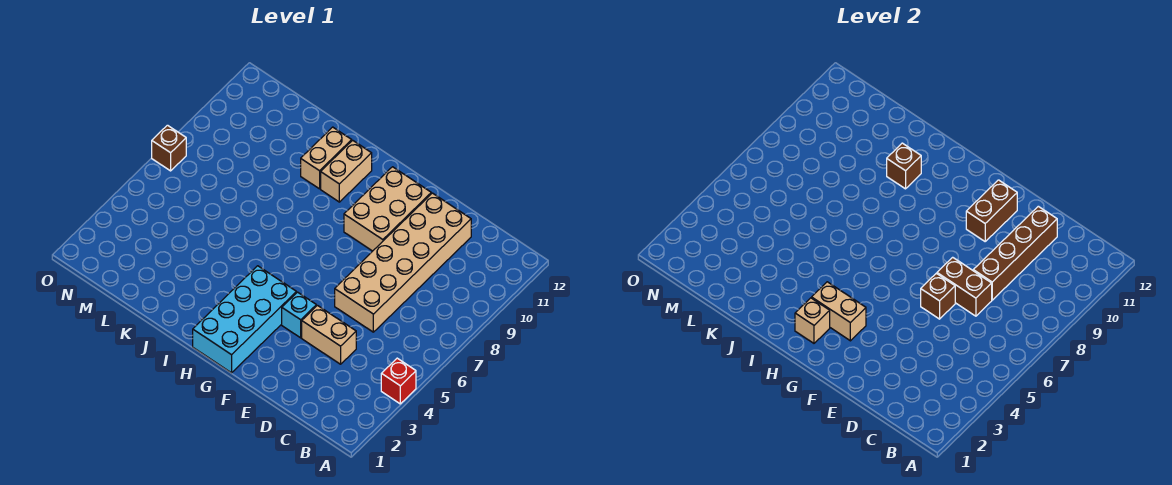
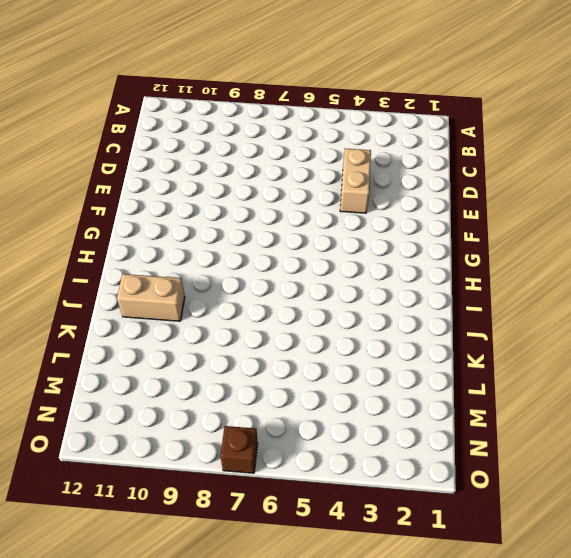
none -> red 1x1 brick [381,358,416,404]
none -> tan 2x6 brick [335,193,471,332]
none -> cyan 1x1 brick [282,292,316,338]

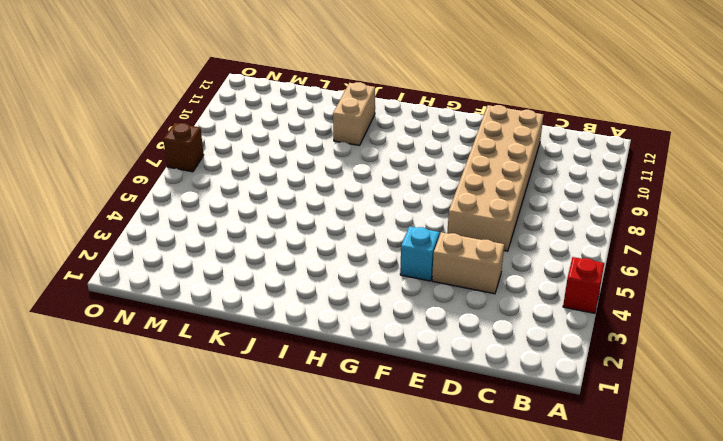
none -> tan 2x3 brick [344,167,431,251]
none -> cyan 2x4 brick [193,266,296,373]
none -> tan 1x2 brick [321,140,372,202]

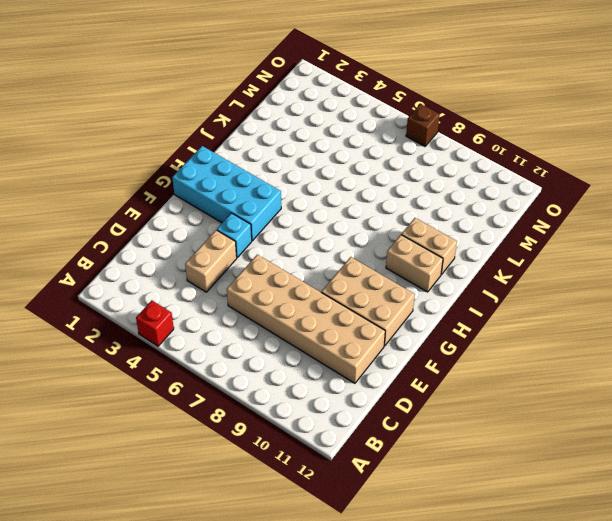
none -> brown 1x2 brick [937,257,992,316]
none -> brown 1x4 brick [973,206,1057,300]
none -> brown 1x1 brick [921,273,955,319]

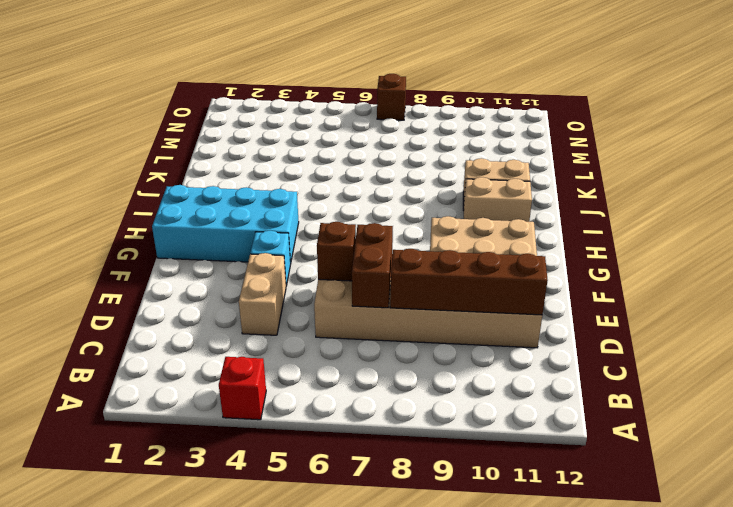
none -> brown 1x2 brick [966,180,1017,241]
none -> tan 1x2 brick [812,282,866,341]
none -> tan 1x1 brick [795,298,830,343]

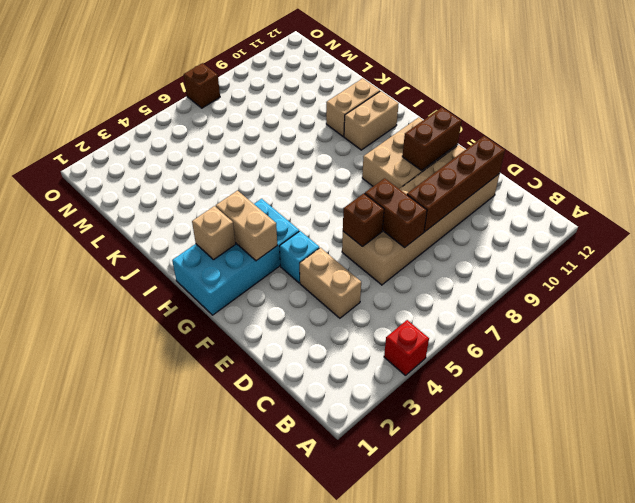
none -> brown 1x1 brick [887,143,921,189]

